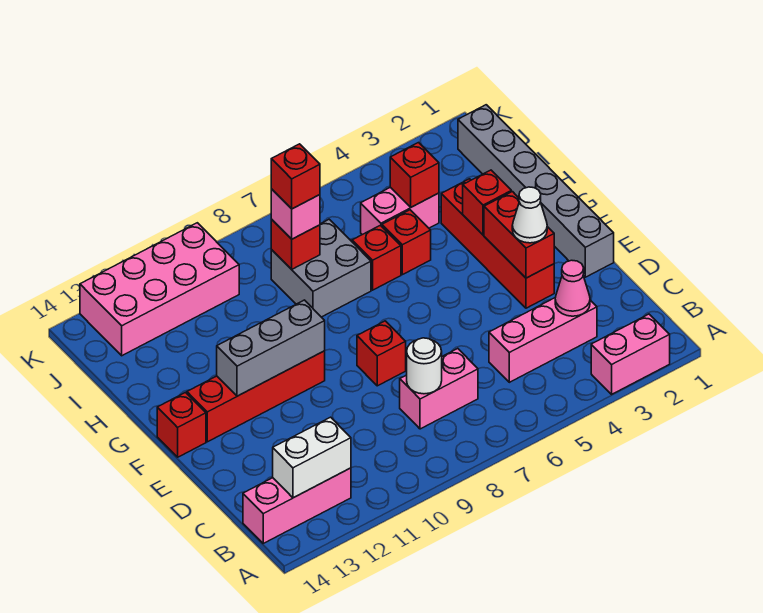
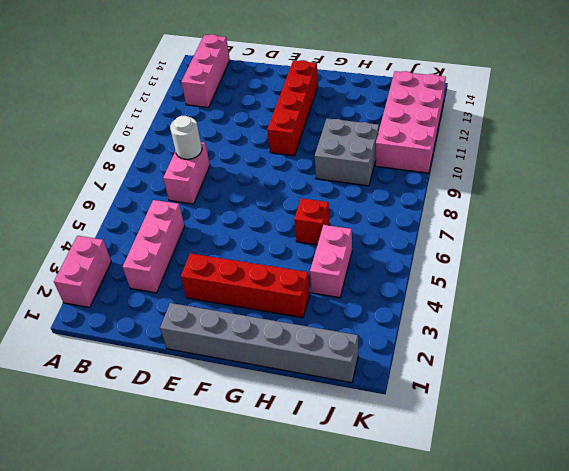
grey 2x2 brick [315,118,379,186] -> grey 2x2 brick moved to [271,219,371,317]
none -> red 1x1 brick [357,321,406,386]
none -> red 1x1 brick [157,393,206,457]
none -> red 1x1 brick [382,210,431,275]

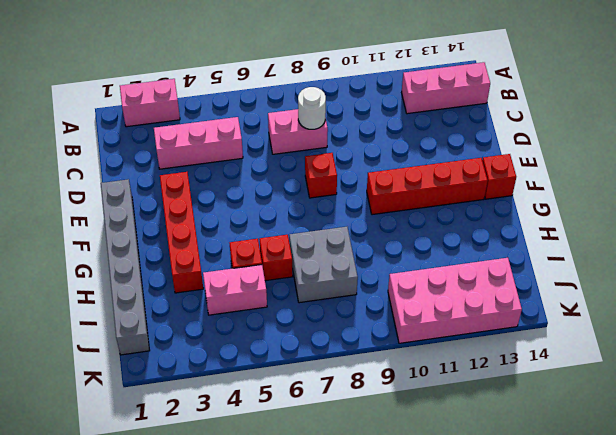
none -> white 1x2 brick [273,417,351,498]
none -> pink 1x1 cone [555,260,590,316]
none -> red 1x2 brick [484,192,554,278]

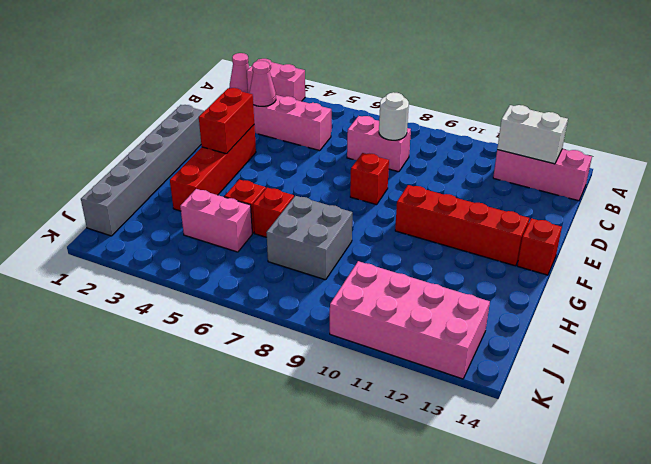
pink 1x1 cone [230,53,249,93] -> none
none -> grey 1x3 brick [217,300,325,396]
none -> red 1x1 brick [463,170,511,235]
none -> red 1x1 brick [390,143,439,207]

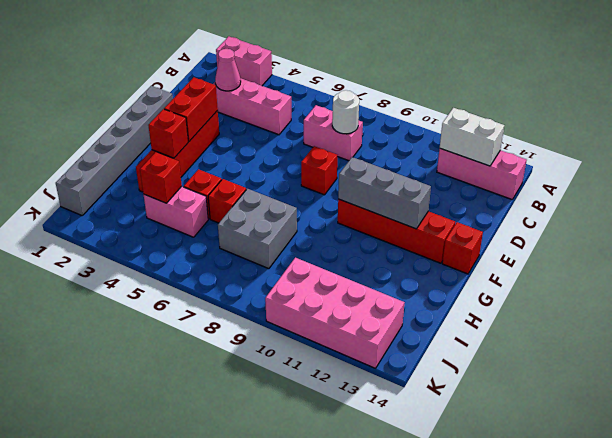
none -> red 1x1 brick [271,219,320,269]
none -> white 1x1 cone [512,187,547,243]
none -> pink 1x1 brick [271,189,320,239]

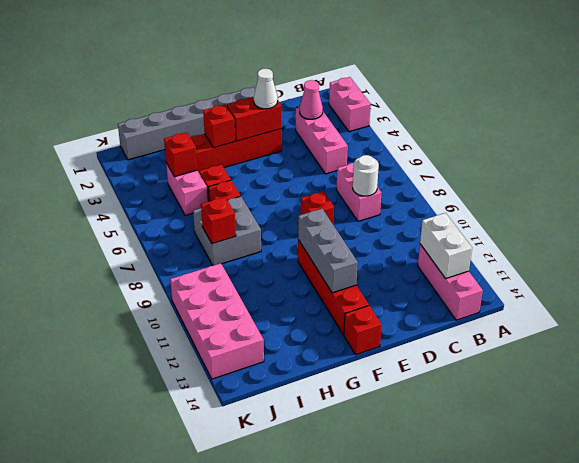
none -> pink 1x1 brick [271,189,320,239]
none -> red 1x1 brick [271,144,320,209]

